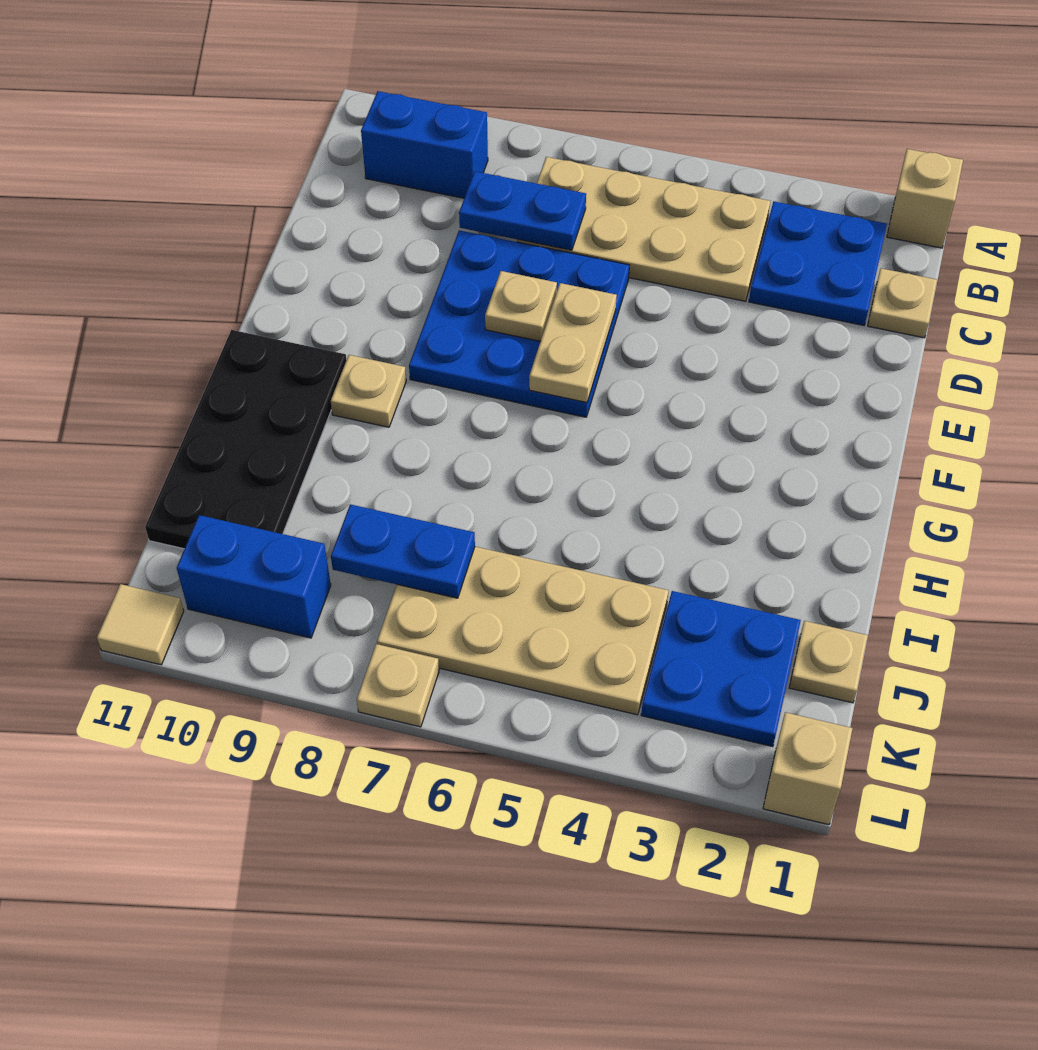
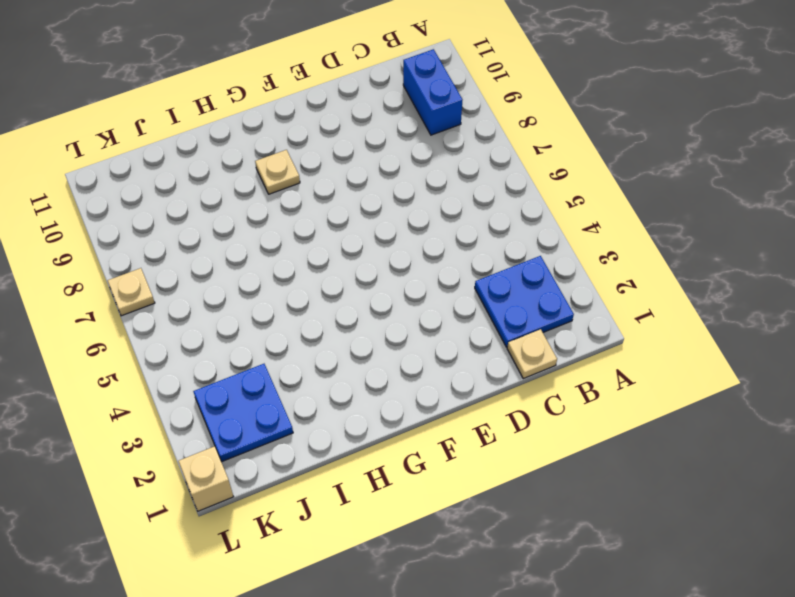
none -> tan 1x1 brick [887,149,963,248]
none -> tan 2x4 plate [517,157,770,301]
none -> blue 3x3 plate [409,230,629,417]

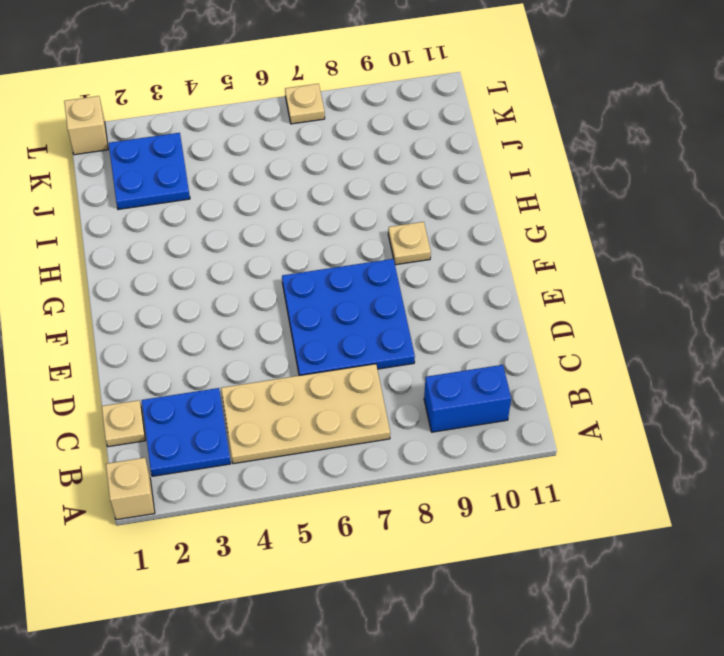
none -> black 2x4 plate [145,330,346,549]
none -> tan 1x1 plate [789,621,868,703]
none -> tan 2x4 plate [377,547,669,715]

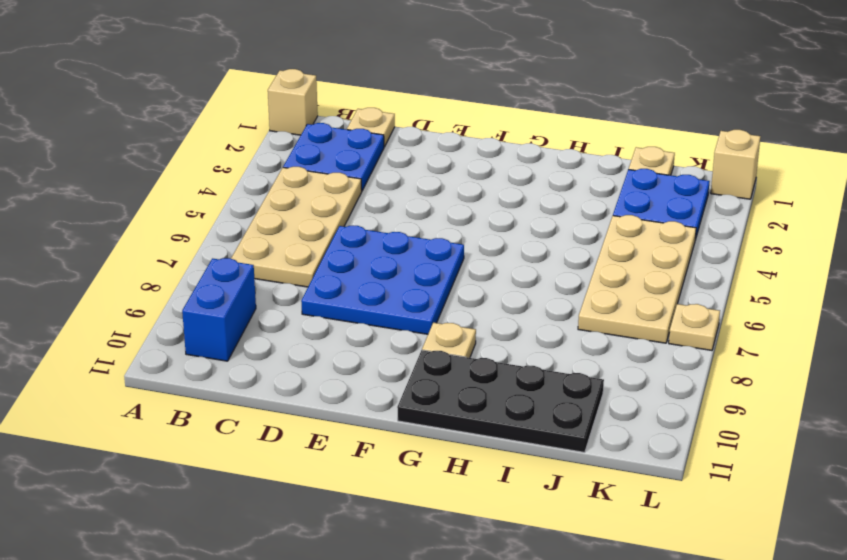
none -> blue 1x2 brick [177,515,331,638]
none -> tan 1x1 tile [97,584,184,665]
none -> blue 1x2 plate [459,171,586,250]

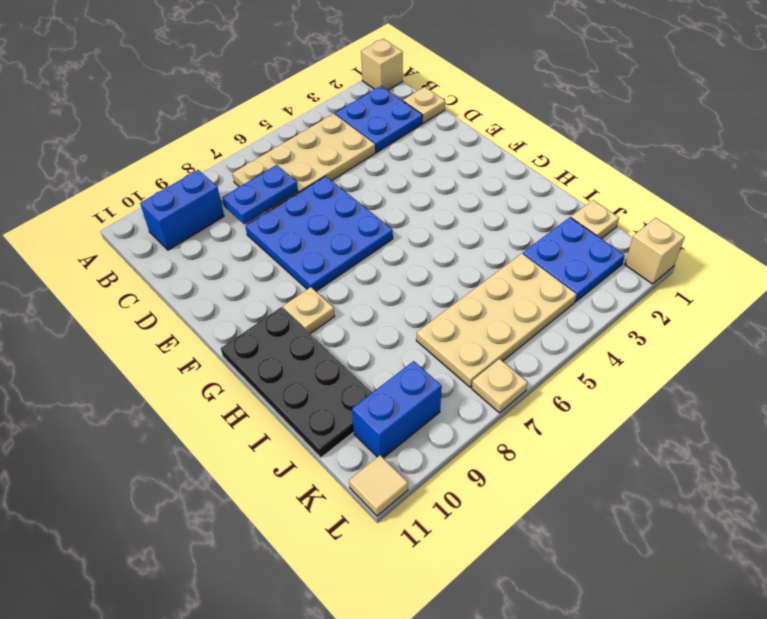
none -> tan 1x2 plate [529,283,617,403]
none -> tan 1x1 plate [485,271,557,341]
none -> blue 1x2 plate [331,504,475,598]

